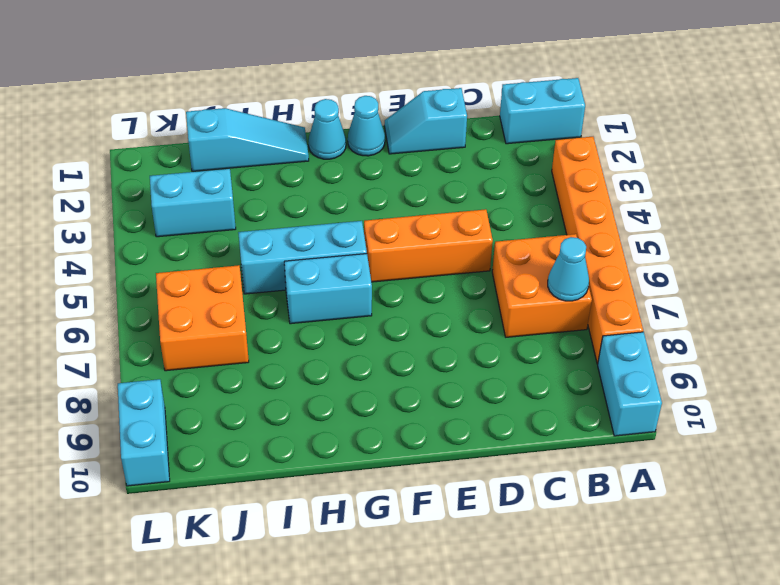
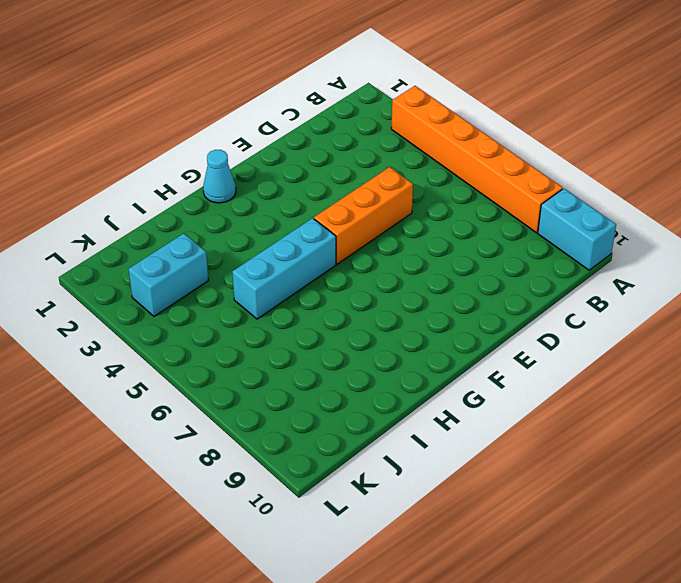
none -> cyan 1x2 brick [500,78,585,144]
none -> orange 2x2 brick [492,234,592,337]
none -> cyan 1x2 slope [384,88,467,154]

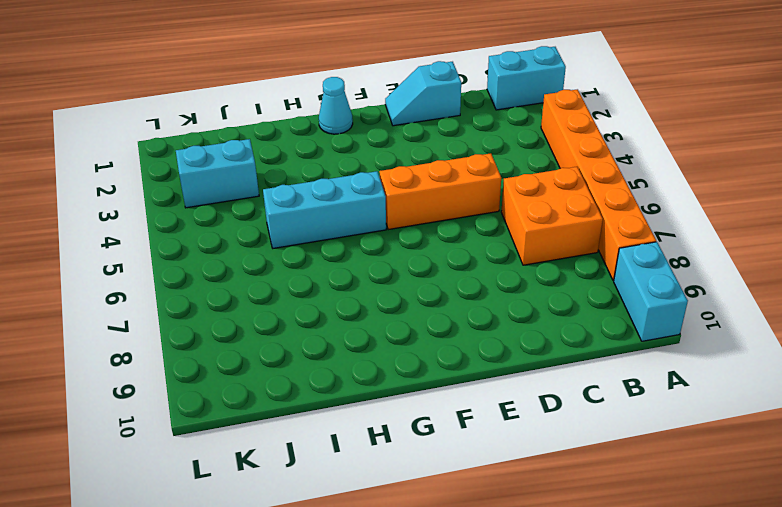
none -> cyan 1x1 cone [348,96,385,156]
none -> cyan 1x2 brick [284,254,372,324]
none -> cyan 1x3 slope [186,108,309,171]

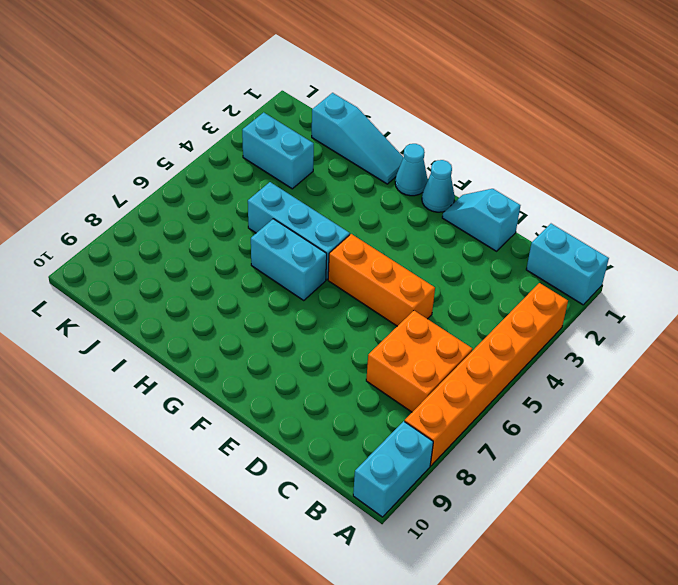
none -> orange 2x2 brick [156,265,249,371]
none -> cyan 1x2 brick [118,379,170,486]
none -> cyan 1x1 cone [548,237,589,301]

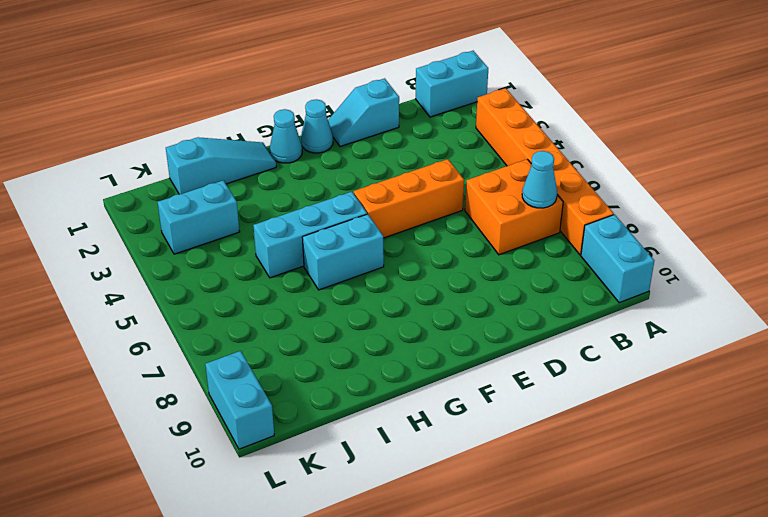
none -> orange 2x2 brick [156,265,249,371]

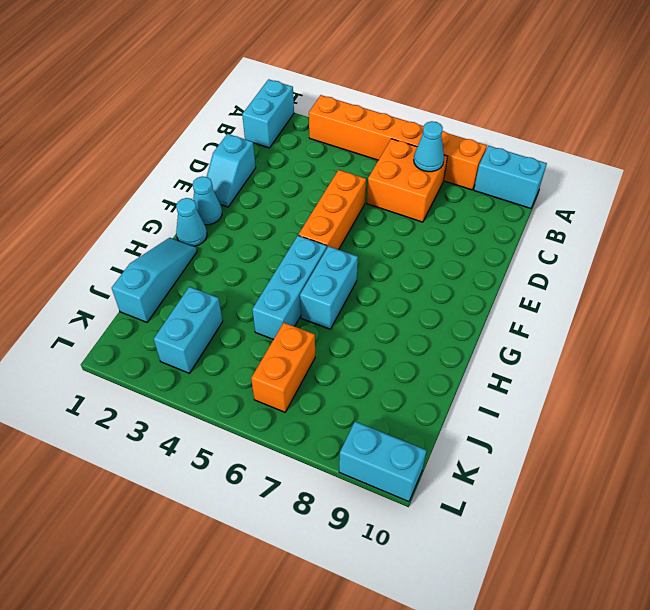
orange 1x2 brick [251,323,315,412] -> orange 2x2 brick [156,265,249,371]

